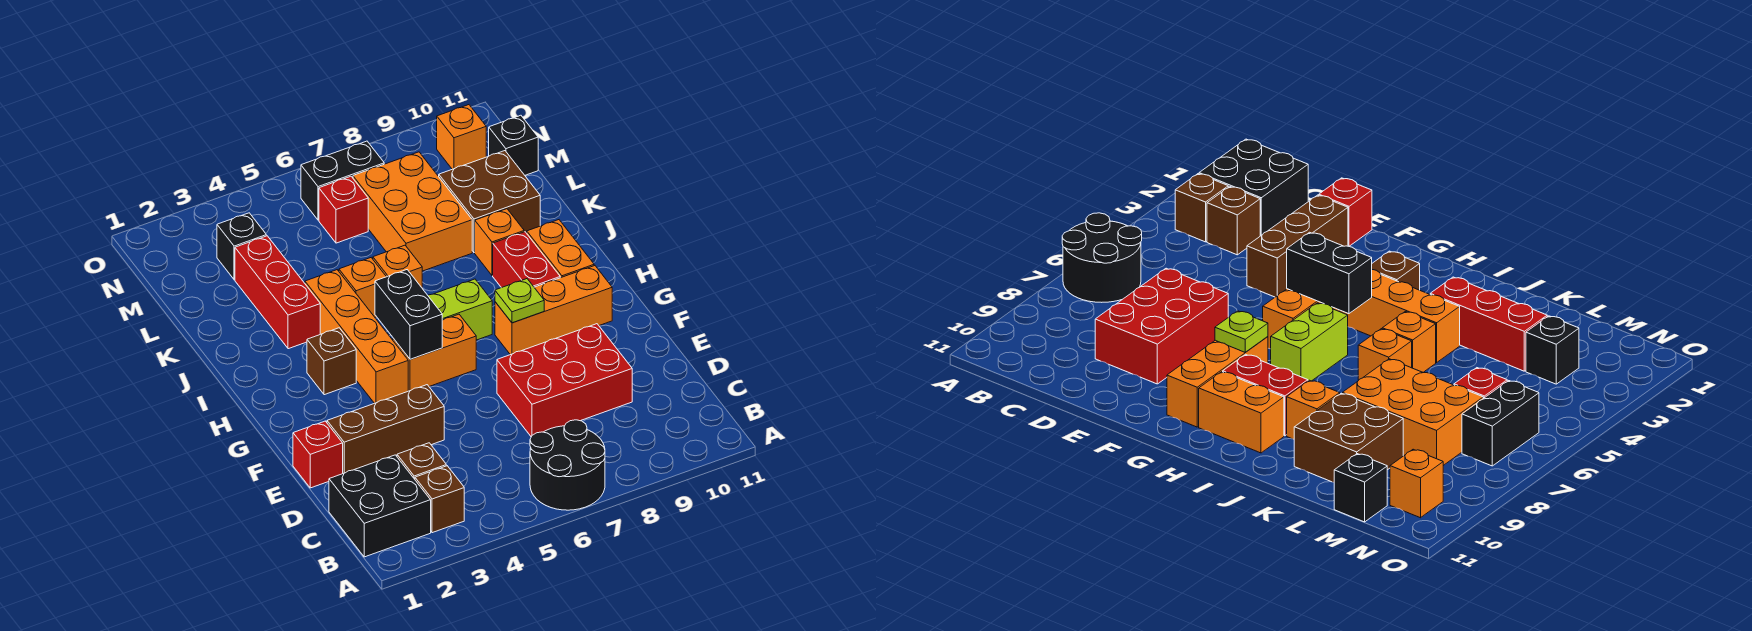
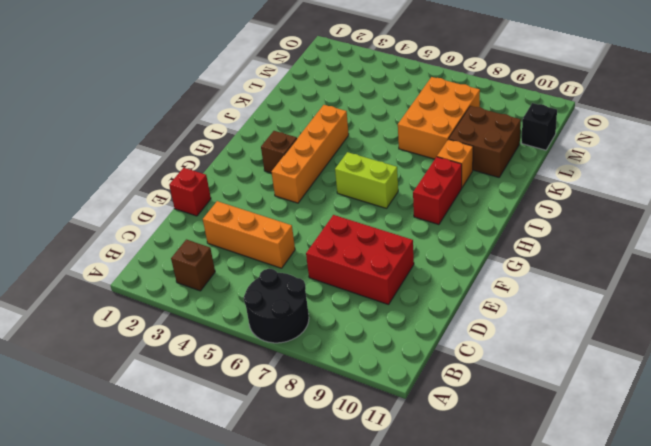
orange 1x3 brick [203,201,295,268] -> orange 1x3 brick moved to [495,266,612,355]
none -> black 2x2 brick [329,455,431,557]
none -> brown 1x1 brick [397,443,446,479]
none -> brown 1x3 brick [327,385,444,473]

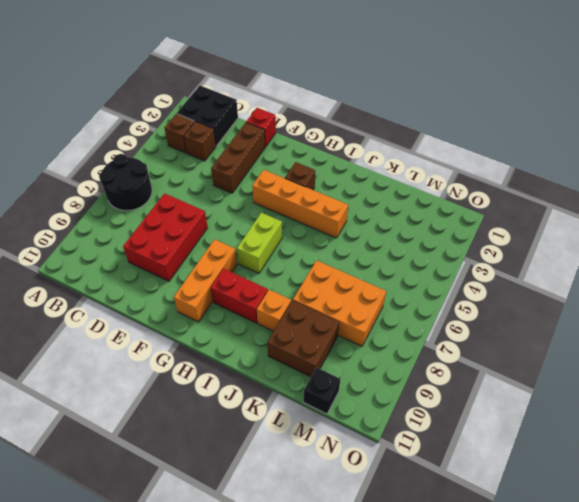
none -> orange 1x2 brick [393,314,476,391]
none -> orange 1x2 brick [527,220,594,278]
none -> red 1x3 brick [235,236,320,349]

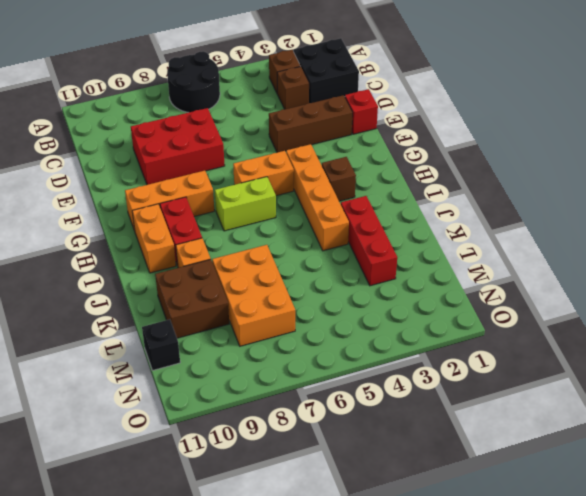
none -> orange 1x1 brick [339,258,386,317]
none -> orange 1x1 brick [373,245,422,288]
none -> black 1x1 brick [217,213,266,280]

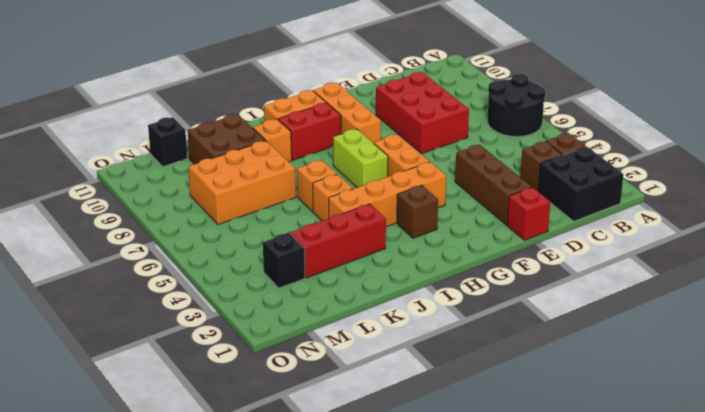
none -> red 1x1 brick [319,176,368,243]
none -> black 1x2 brick [301,141,384,220]
none -> orange 1x1 brick [437,105,486,169]

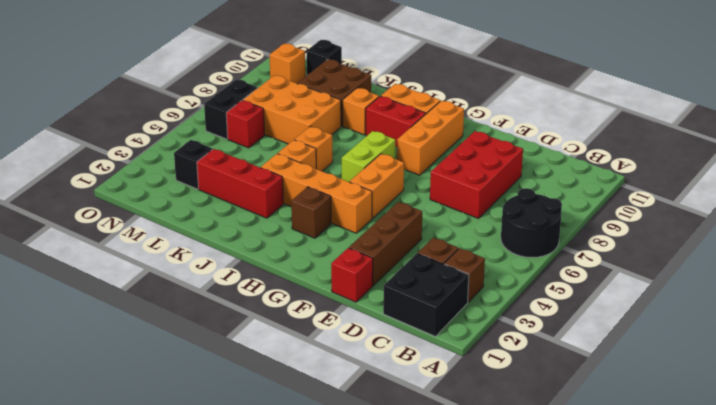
none -> black 1x2 brick [375,270,442,359]
none -> lime 1x1 plate [495,279,544,323]

